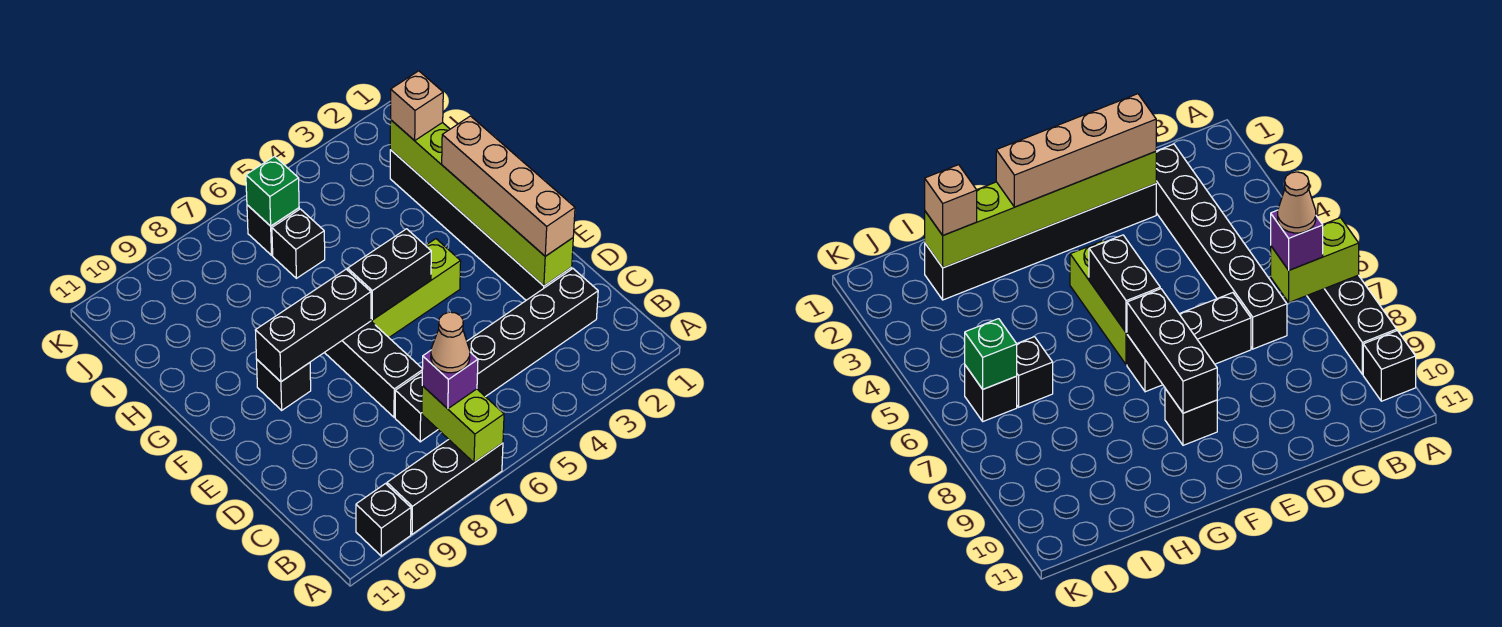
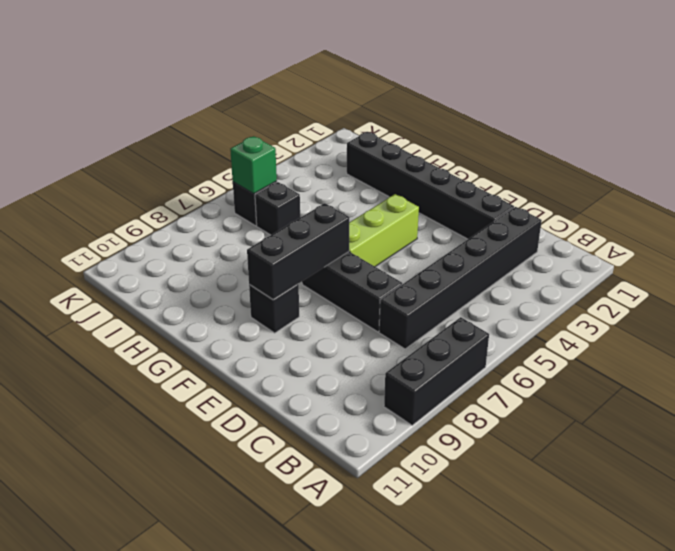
none -> black 1x1 brick [356,484,411,556]
none -> lime 1x2 brick [422,386,504,463]
none -> lime 1x6 brick [390,120,573,286]

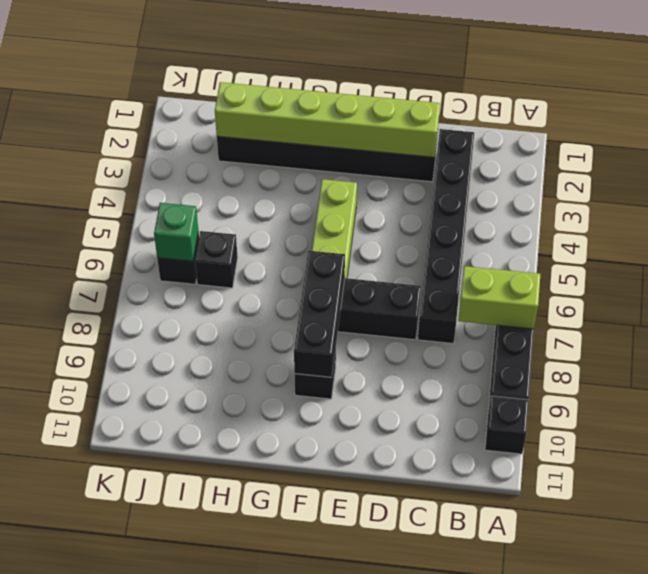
none -> black 1x2 brick [348,229,431,320]
none -> purple 1x1 brick [422,351,478,409]
none -> tan 1x4 brick [442,116,575,256]

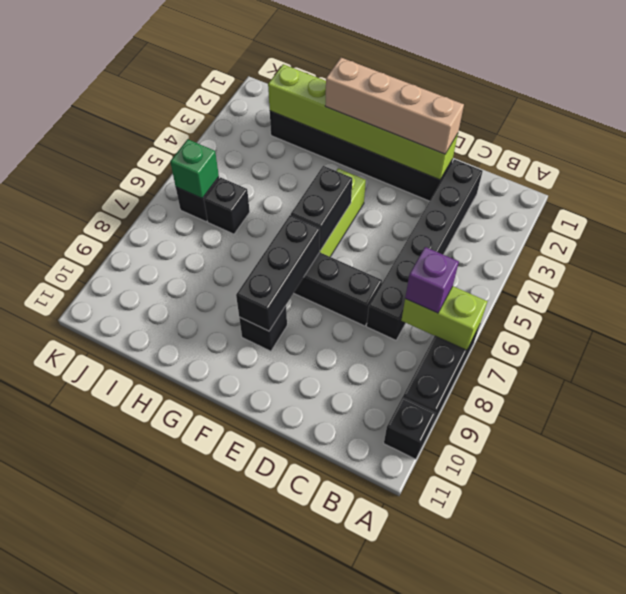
none -> tan 1x1 brick [391,71,443,141]
none -> tan 1x1 cone [431,312,470,373]

